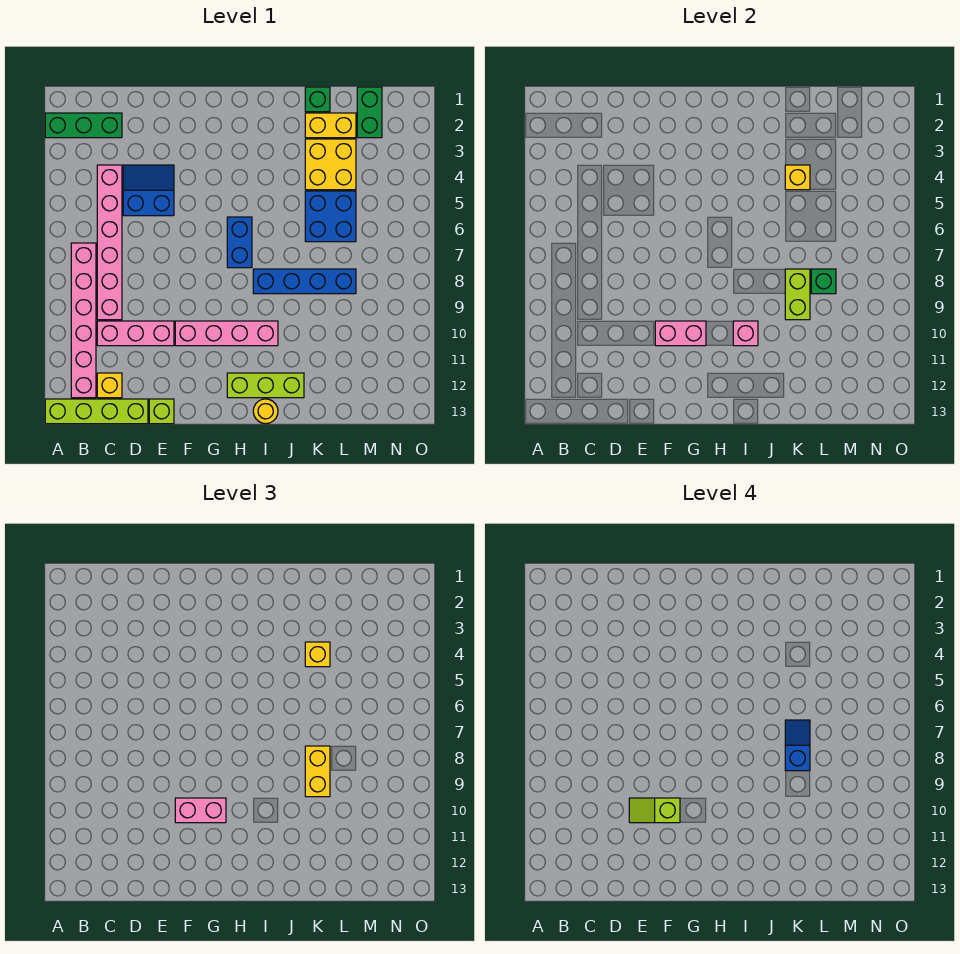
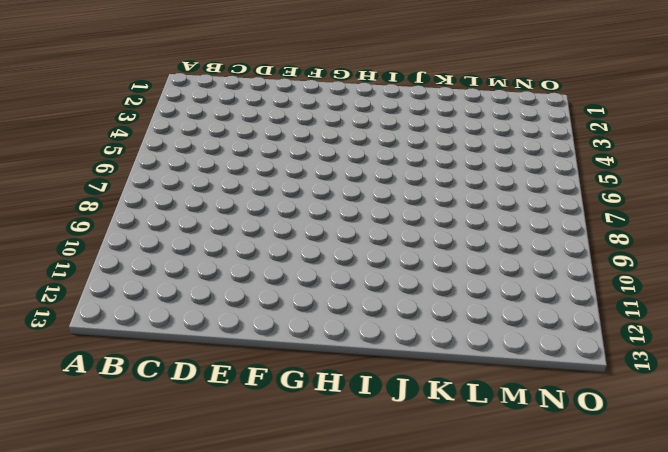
none -> green 1x3 brick [45,113,122,138]
none -> lime 1x4 brick [45,399,148,424]
none -> pink 1x6 brick [71,243,96,398]

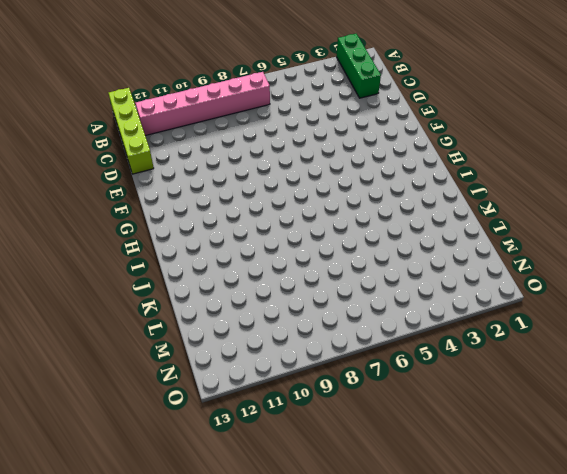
none -> pink 1x6 brick [97,165,122,320]
none -> pink 1x3 brick [97,321,174,346]
none -> yellow 1x1 brick [97,373,122,398]

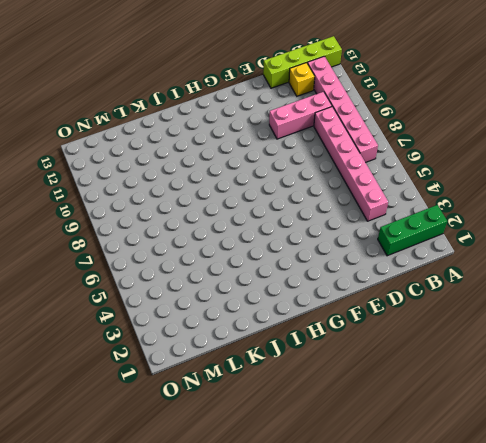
none -> blue 2x2 slope [123,165,174,216]
none -> lime 1x1 brick [149,399,174,424]
none -> pink 1x4 brick [175,321,278,346]

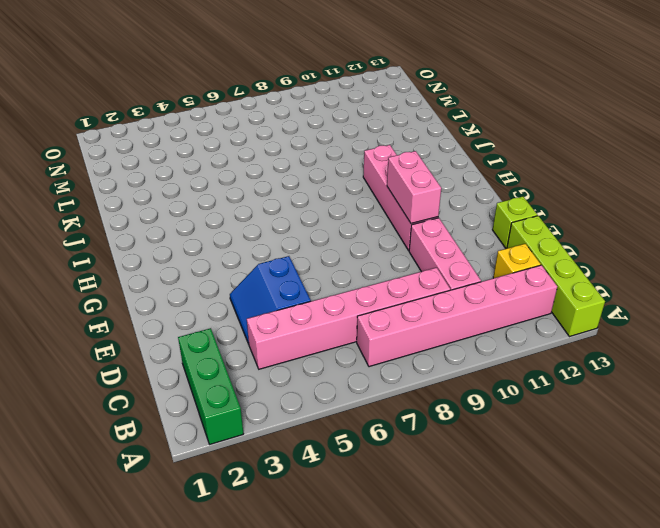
none -> blue 1x2 brick [227,217,252,268]
none -> lime 1x3 brick [227,373,304,398]
none -> blue 1x4 brick [253,269,356,294]

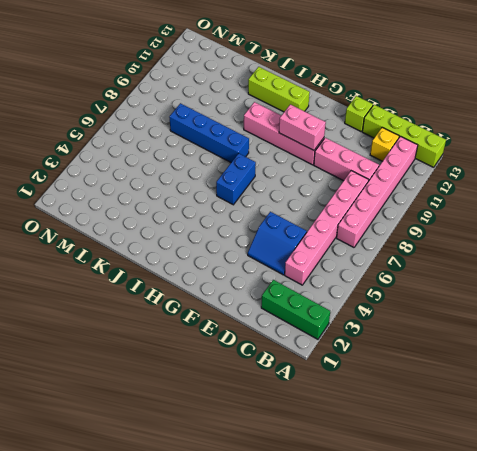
none -> yellow 1x1 round brick [253,399,278,424]
none -> green 1x1 brick [305,87,330,112]
none -> yellow 1x2 brick [305,113,356,138]

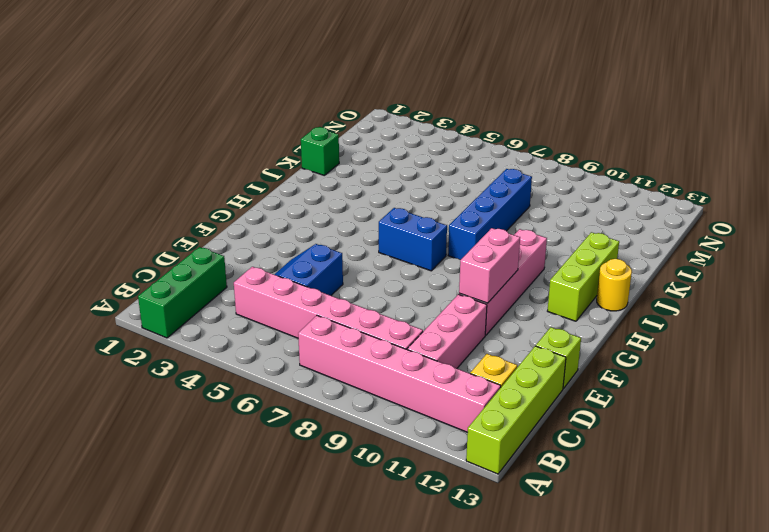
none -> yellow 1x2 brick [305,113,356,138]
none -> yellow 2x2 brick [305,139,356,190]
none -> blue 2x2 brick [305,191,356,242]

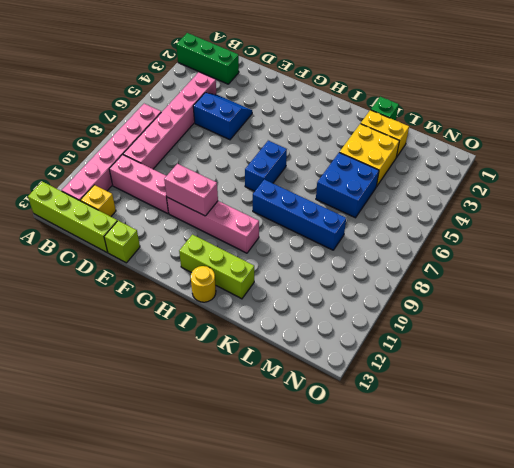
none -> green 1x2 brick [357,87,382,138]
none -> pink 1x1 brick [733,321,758,346]
none -> yellow 1x1 brick [785,165,810,190]

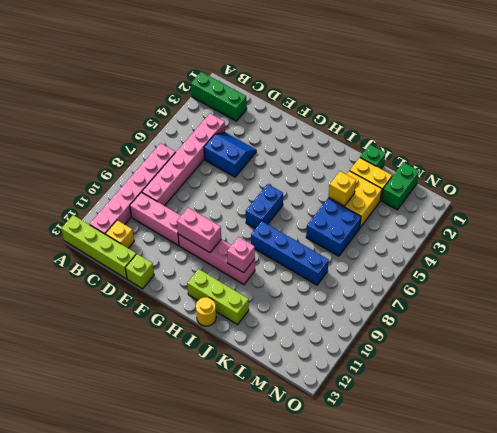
none -> lime 1x2 brick [785,269,810,320]
none -> green 1x1 brick [811,269,836,294]
none -> pink 1x2 brick [175,798,226,823]

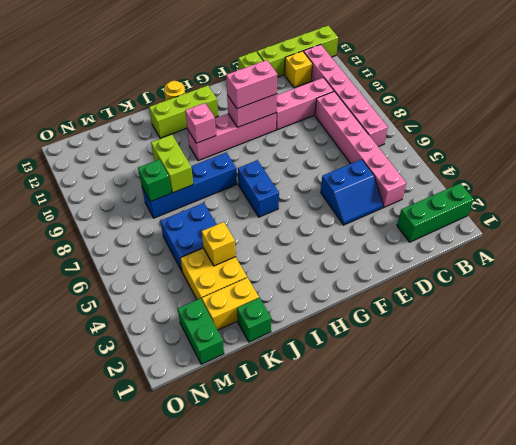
none -> yellow 1x1 brick [305,642,330,667]
none -> yellow 1x2 brick [305,746,330,797]
none -> lime 1x2 slope [629,798,680,823]

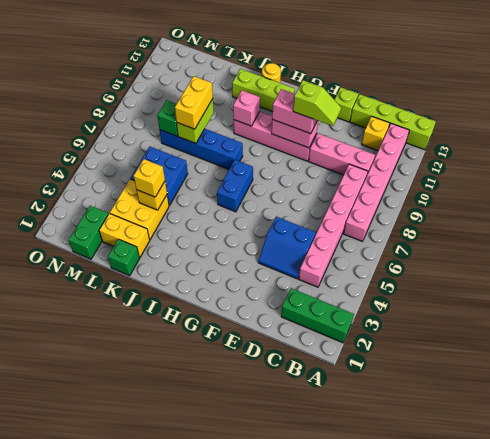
none -> blue 1x2 slope [785,720,810,771]

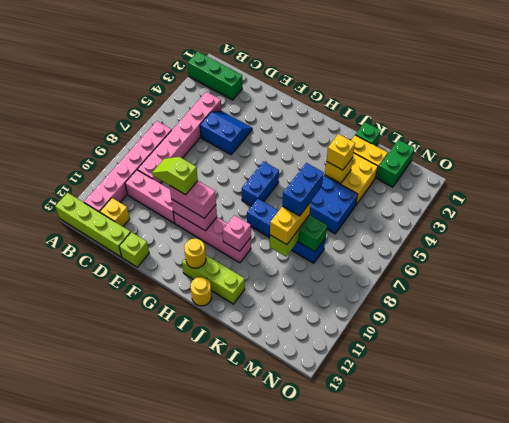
yellow 1x1 round brick [184,239,206,268] -> none
blue 1x2 brick [282,163,324,216] -> blue 1x2 slope [785,720,810,771]

